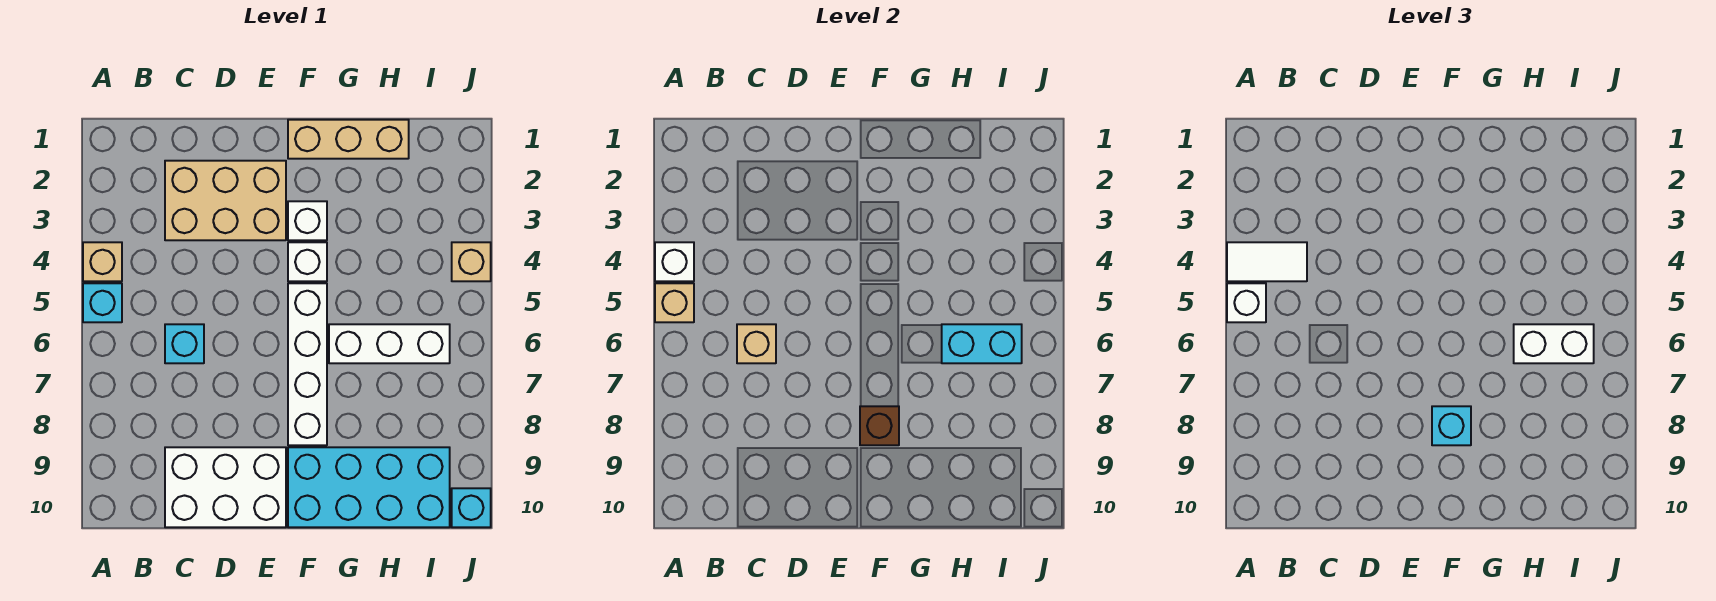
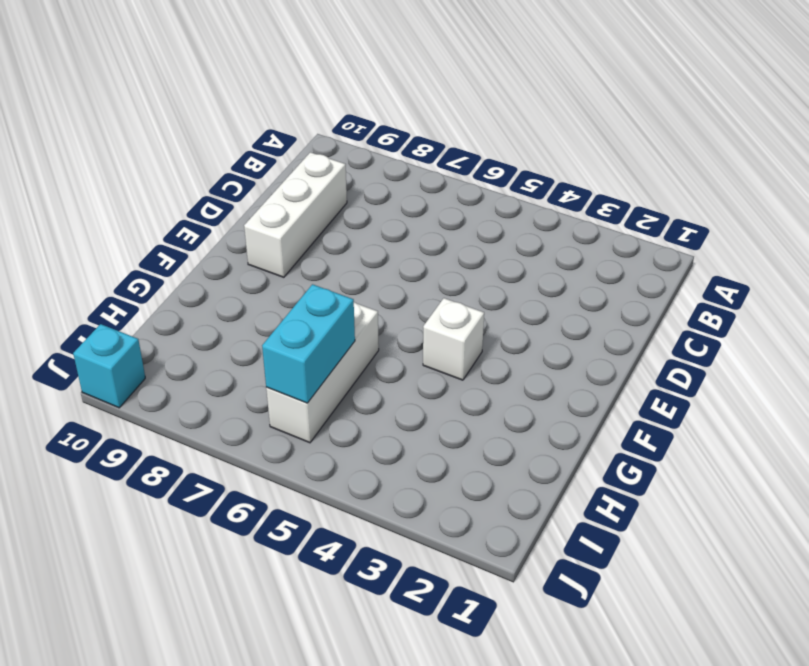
white 1x3 brick [244,152,347,277] -> white 2x3 brick [165,447,286,527]
none -> tan 1x1 brick [83,242,122,281]
none -> cyan 1x1 brick [83,283,122,322]
none -> tan 2x3 brick [165,161,286,240]

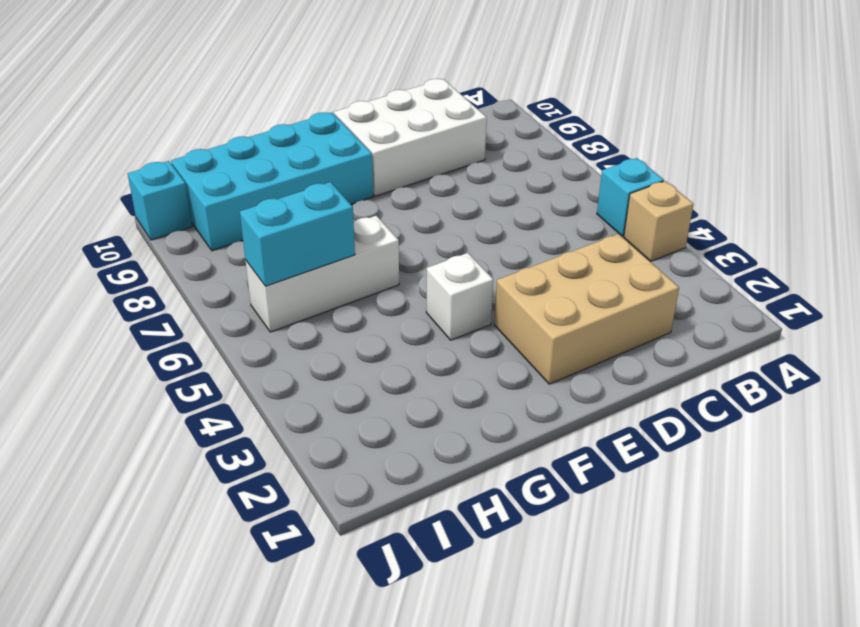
none -> cyan 1x1 brick [165,324,204,363]
none -> tan 1x3 brick [288,120,409,159]
none -> white 1x1 brick [288,201,327,240]

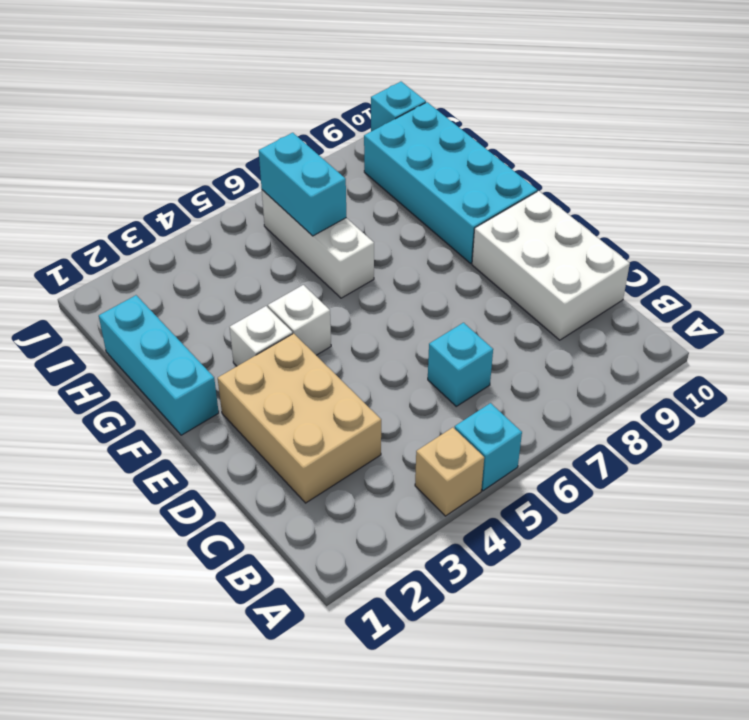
cyan 1x3 brick [99,295,219,435] -> tan 1x3 brick [288,120,409,159]
none -> white 1x4 brick [288,283,327,445]
none -> tan 1x1 brick [452,242,491,281]
none -> white 1x1 brick [655,242,694,281]

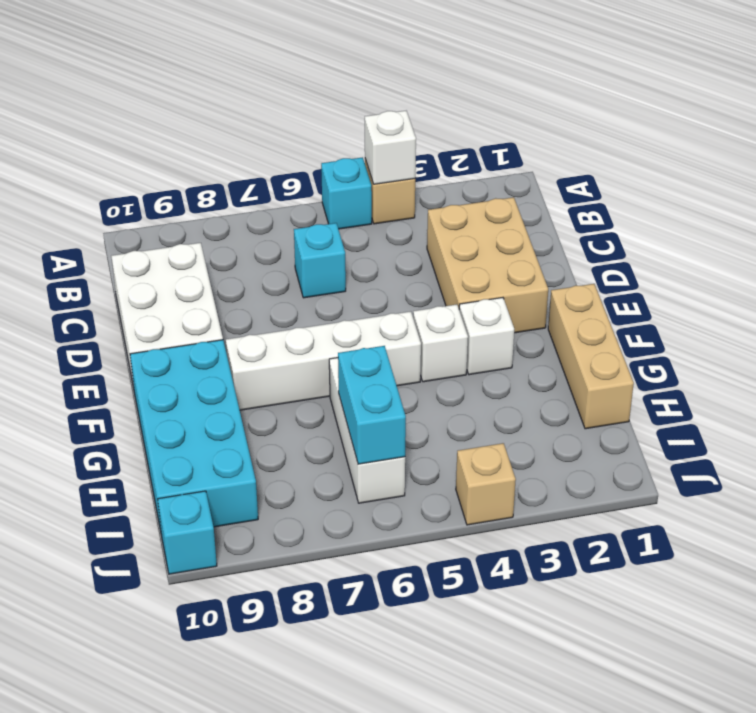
none -> tan 1x1 brick [655,283,694,322]
none -> tan 1x1 brick [737,324,776,363]
none -> brown 1x1 brick [860,406,899,445]

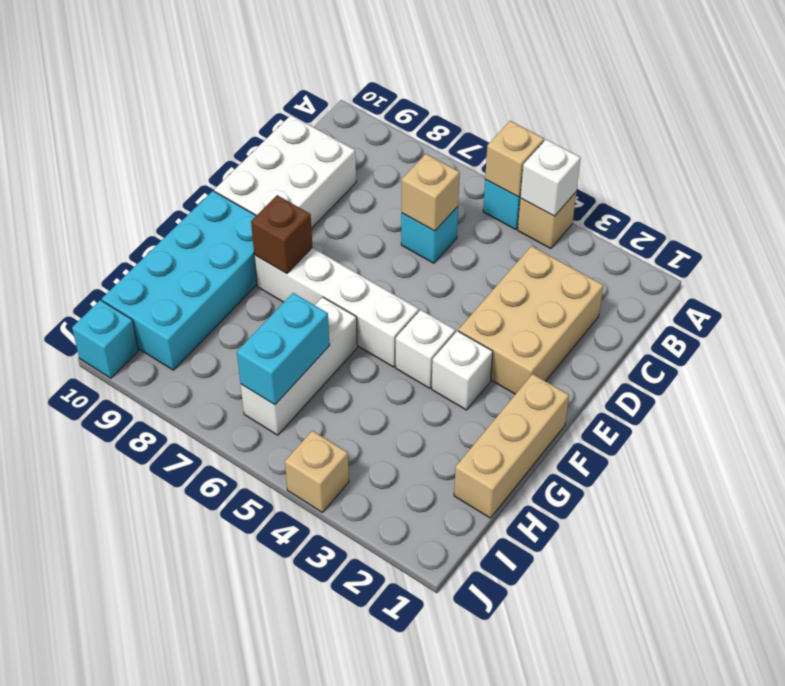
none -> white 1x2 tile [1227,242,1307,281]
none -> white 1x1 brick [1227,283,1266,322]
none -> cyan 1x1 brick [1432,406,1471,445]

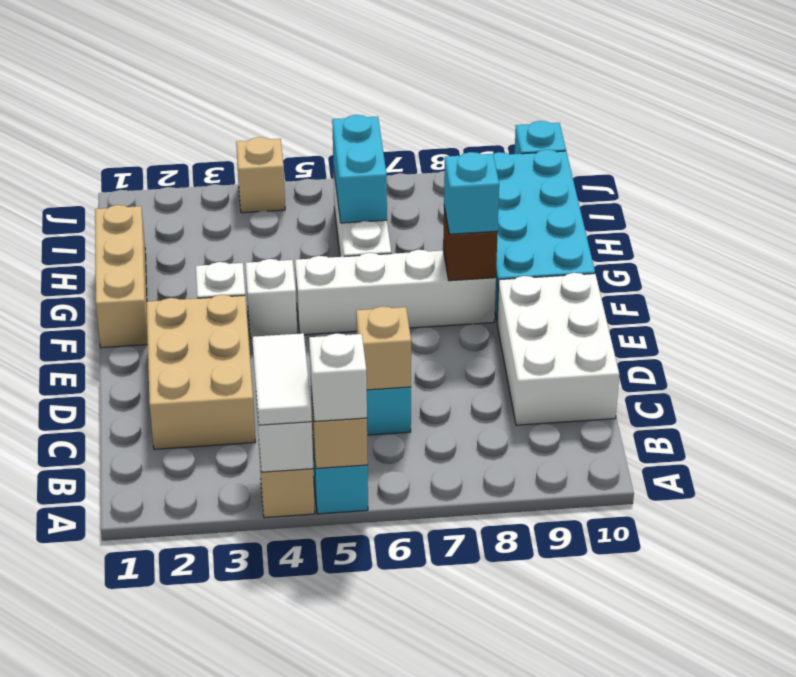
none -> white 1x2 brick [1514,324,1594,363]

